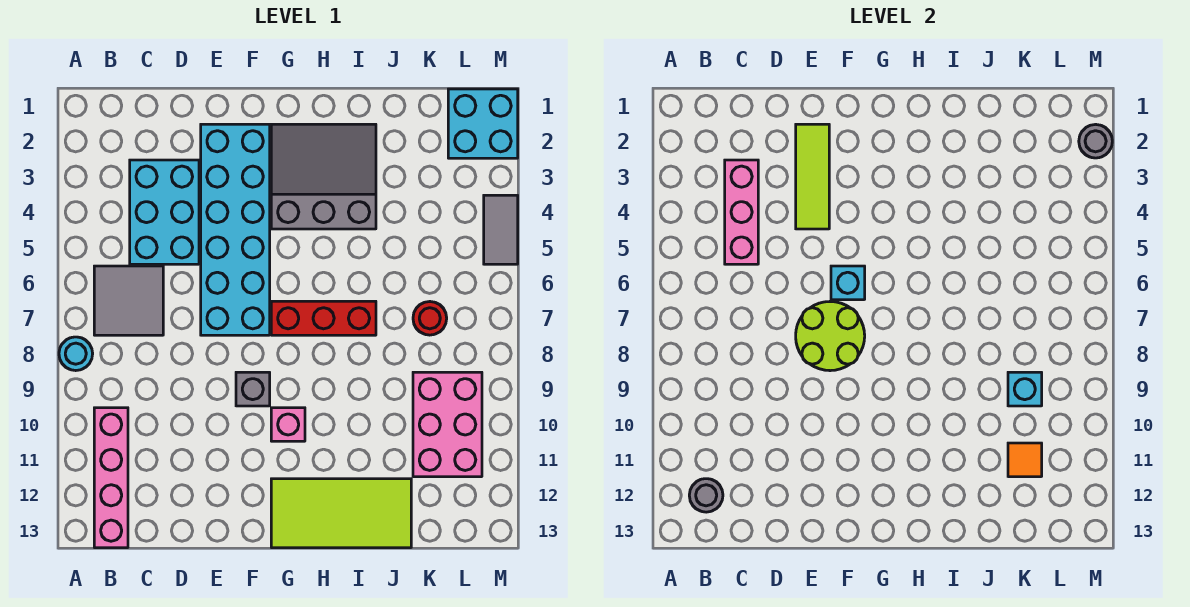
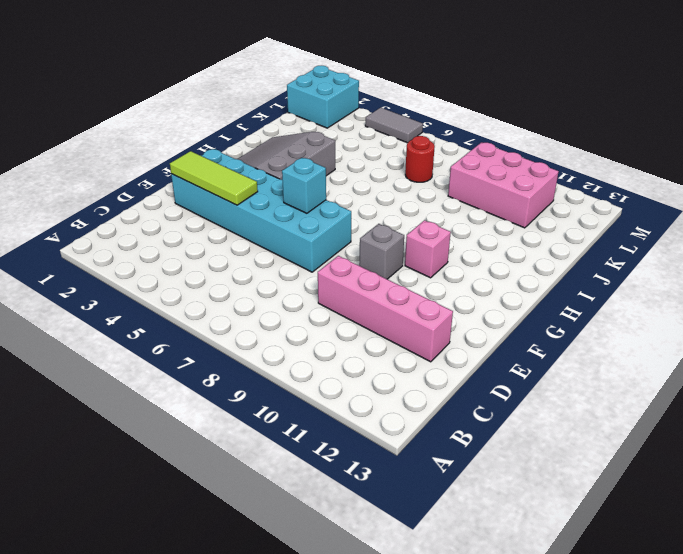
pink 1x4 brick [318,256,453,362] -> pink 1x4 brick moved to [94,408,128,548]
none -> cyan 1x1 round brick [59,337,93,371]
none -> grey 2x2 tile [94,266,163,335]
none -> cyan 2x3 brick [130,160,199,264]

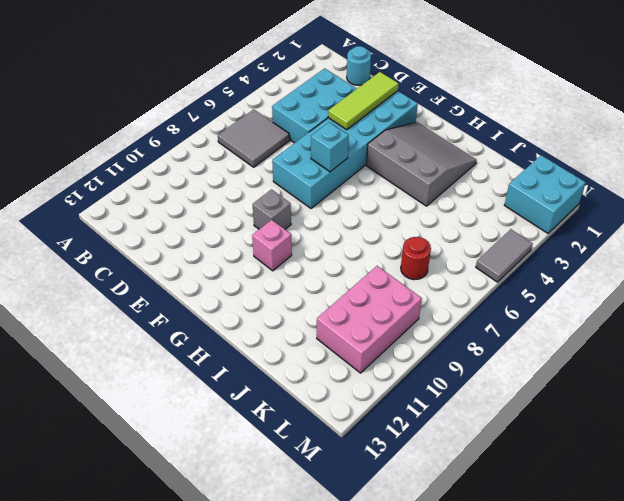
cyan 1x1 round brick [347,46,371,85] -> cyan 1x1 round brick moved to [59,337,93,371]
none -> pink 1x4 brick [94,408,128,548]
none -> red 1x3 brick [271,301,376,335]
none -> lime 2x4 tile [271,479,411,548]

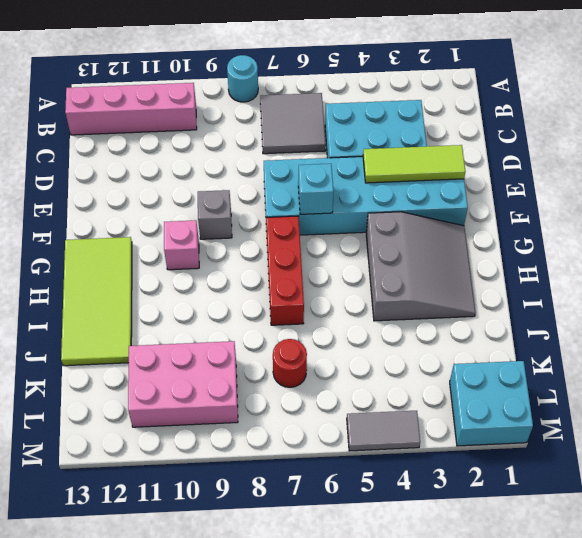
none -> grey 1x1 round brick [689,479,723,512]
none -> pink 1x3 brick [725,160,758,264]
none -> lime 2x2 round brick [796,302,865,371]

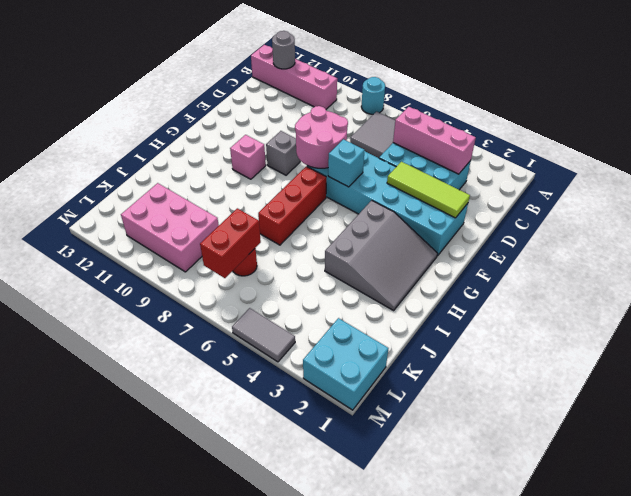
pink 2x2 round brick [295,106,348,168] -> lime 2x2 round brick [796,302,865,371]
red 1x2 brick [200,208,261,278] -> none
none -> lime 2x4 tile [271,479,411,548]
none -> cyan 1x1 brick [1008,372,1042,406]
none -> orange 1x1 tile [1008,443,1042,477]

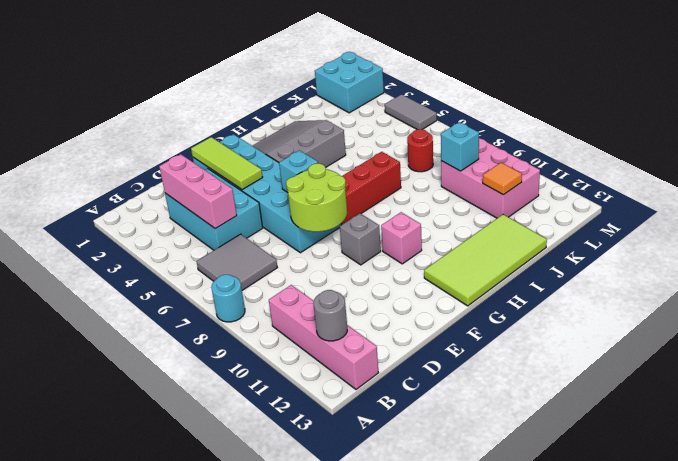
none -> grey 1x1 round brick [1079,124,1112,158]

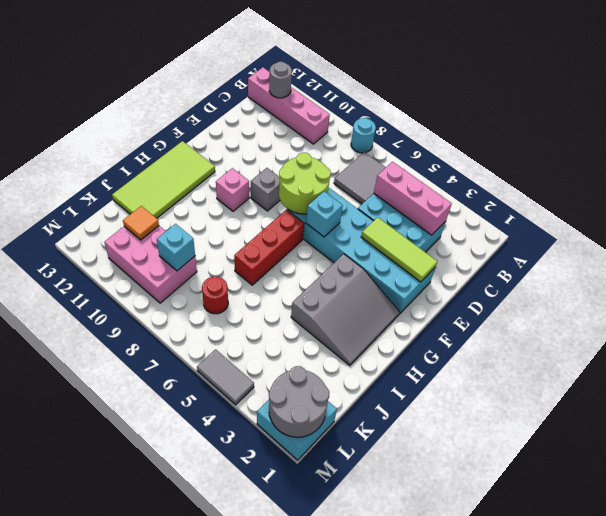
grey 2x2 round brick [269,366,329,437] -> grey 1x1 round brick [1079,124,1112,158]

